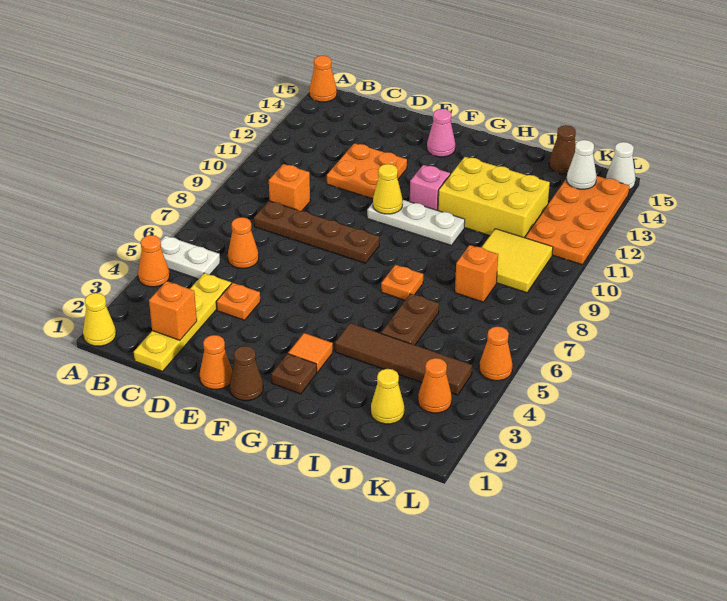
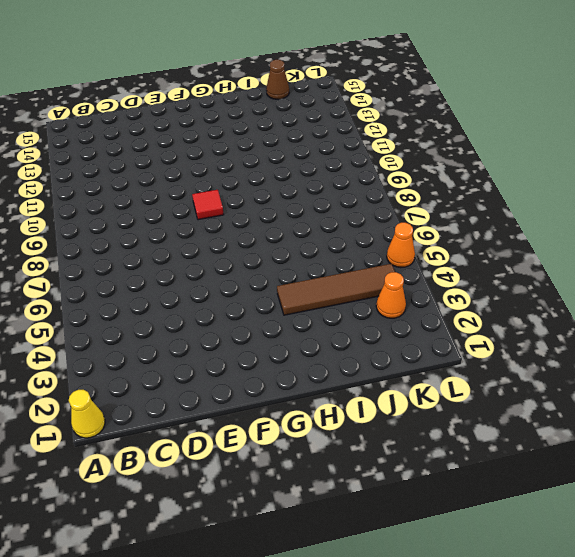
red 1x1 tile [192,190,224,220] -> none
none -> orange 1x1 cone [138,235,170,287]
none -> white 1x2 plate [161,236,220,279]
none -> orange 1x1 cone [310,56,337,102]
none -> yellow 1x4 plate [134,273,231,371]

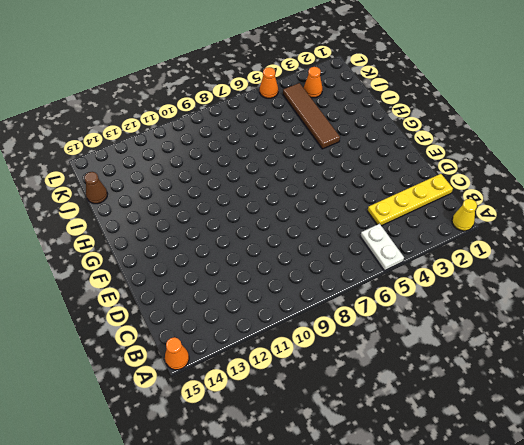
none -> orange 1x1 cone [138,235,170,287]
none -> orange 1x1 cone [228,217,259,268]
none -> brown 1x4 plate [254,201,379,263]
none -> orange 1x1 brick [269,164,310,211]

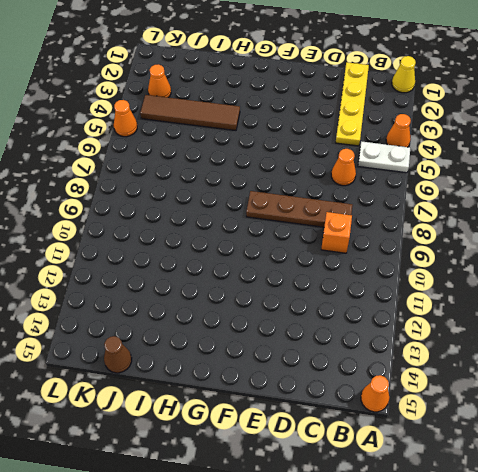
none -> orange 1x1 plate [216,283,260,320]
none -> orange 2x2 plate [327,143,407,199]
none -> orange 1x1 cone [200,335,233,389]
none -> brown 1x1 cone [230,346,263,401]

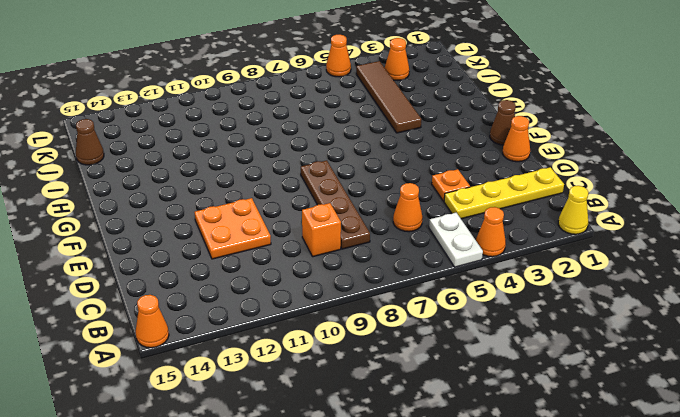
none -> white 1x3 plate [367,200,465,246]
none -> pink 1x1 cone [427,109,455,157]
none -> brown 1x1 plate [271,354,317,394]
none -> orange 1x1 tile [288,333,333,372]

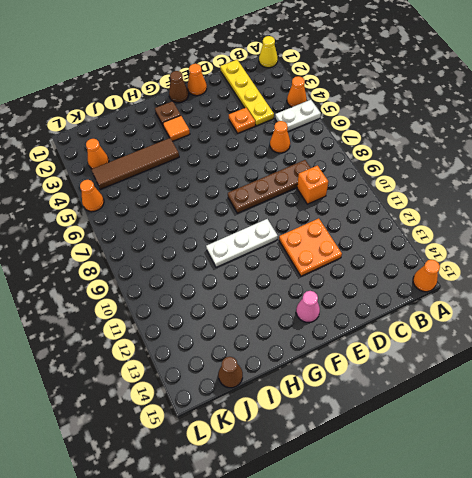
none -> pink 1x1 brick [410,165,450,211]
none -> orange 1x1 plate [381,265,423,300]
none -> yellow 2x3 brick [438,157,550,238]
none -> brown 1x2 plate [381,294,439,345]

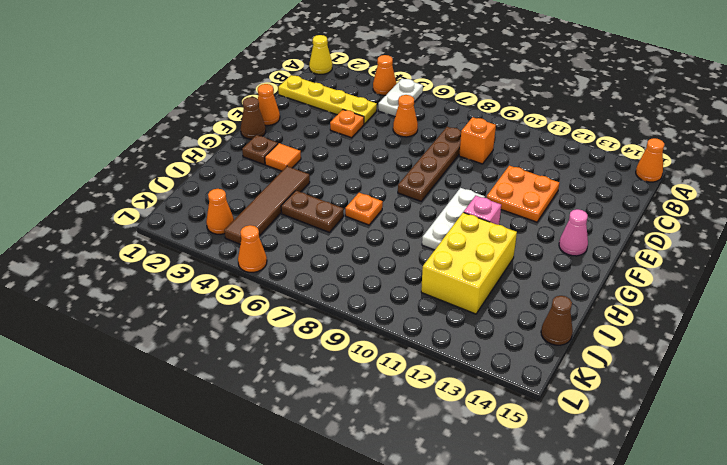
none -> yellow 1x1 cone [371,369,404,424]
none -> orange 1x1 brick [455,245,498,302]
none -> yellow 2x2 tile [482,229,553,293]
none -> orange 2x4 plate [525,176,629,265]

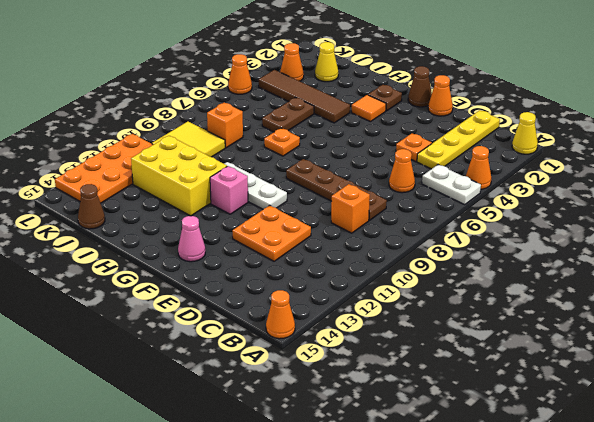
none -> white 1x1 cone [606,142,636,190]
none -> orange 1x1 brick [149,281,197,340]
none -> yellow 1x1 cone [373,164,403,214]
none -> white 1x1 cone [567,140,597,189]

